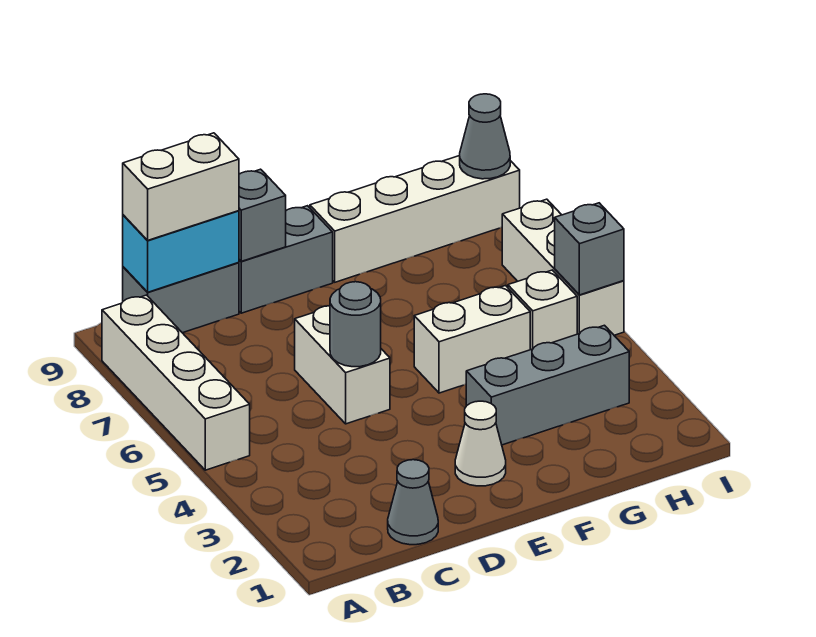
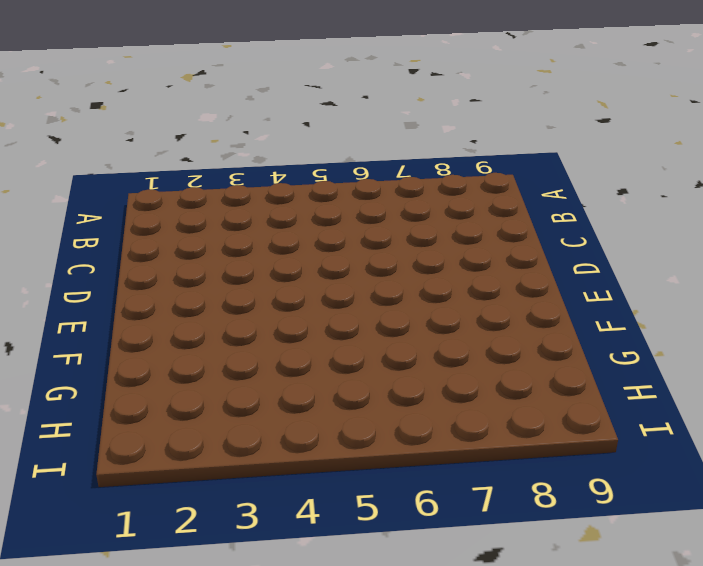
none -> white 1x4 brick [102,295,250,470]
none -> grey 1x2 brick [123,262,239,333]
none -> grey 1x1 cone [388,460,438,545]

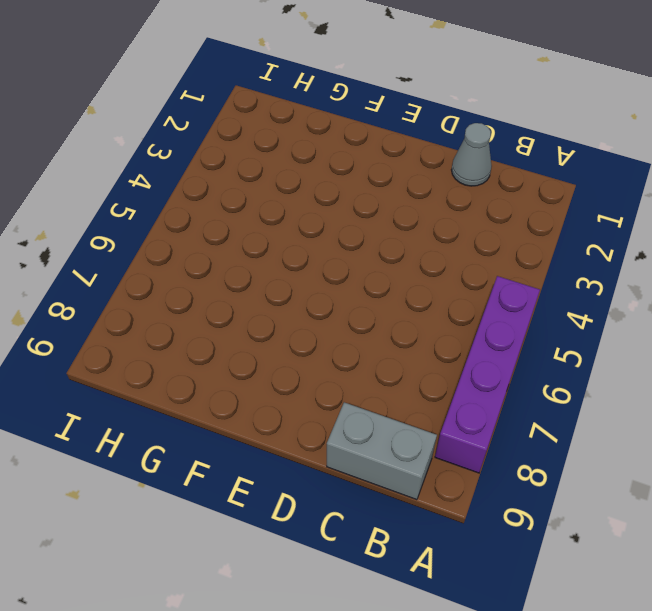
purple 1x4 brick [435,276,540,473] -> white 1x4 brick [102,295,250,470]
none -> white 1x2 brick [295,306,390,424]
none -> grey 1x2 brick [239,206,333,313]
none -> white 1x1 cone [455,401,506,486]

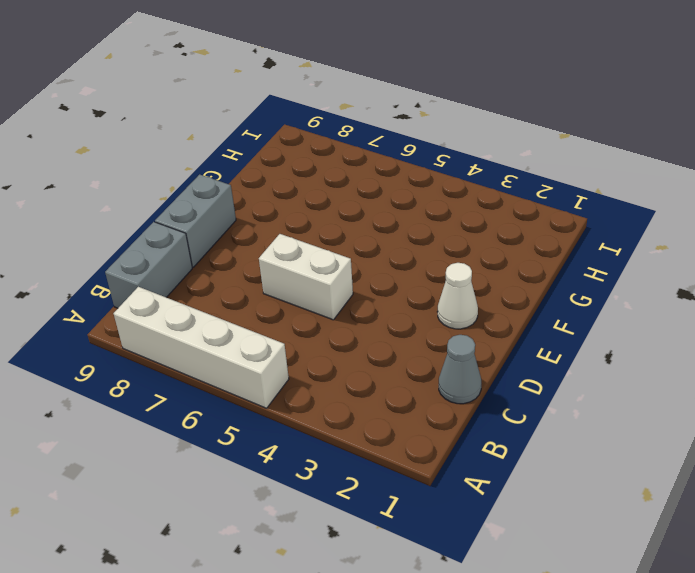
none -> grey 1x3 brick [466,325,629,445]
none -> white 1x2 brick [414,286,530,393]
none -> white 1x4 brick [310,156,520,282]

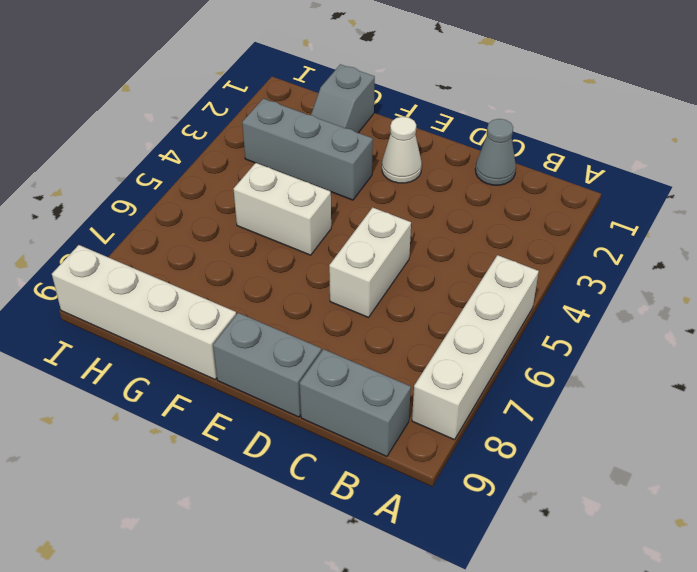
grey 1x2 slope [311,64,375,133] -> none
none -> white 1x1 brick [508,270,577,350]
none -> white 1x3 brick [502,199,624,335]
none -> cyan 1x2 brick [123,211,239,292]

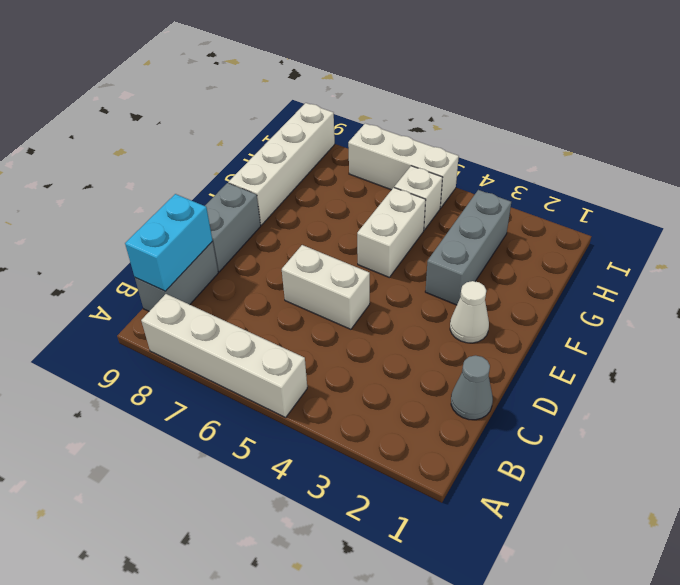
none -> grey 1x1 round brick [330,282,381,367]
none -> grey 1x1 brick [239,169,286,261]
none -> grey 1x1 brick [555,203,624,295]

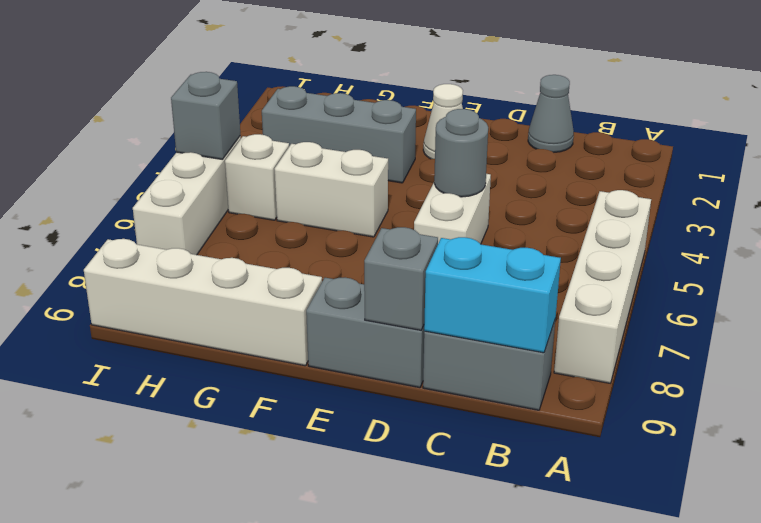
none -> grey 1x1 cone [460,94,510,179]
none -> white 1x2 brick [123,133,239,240]

